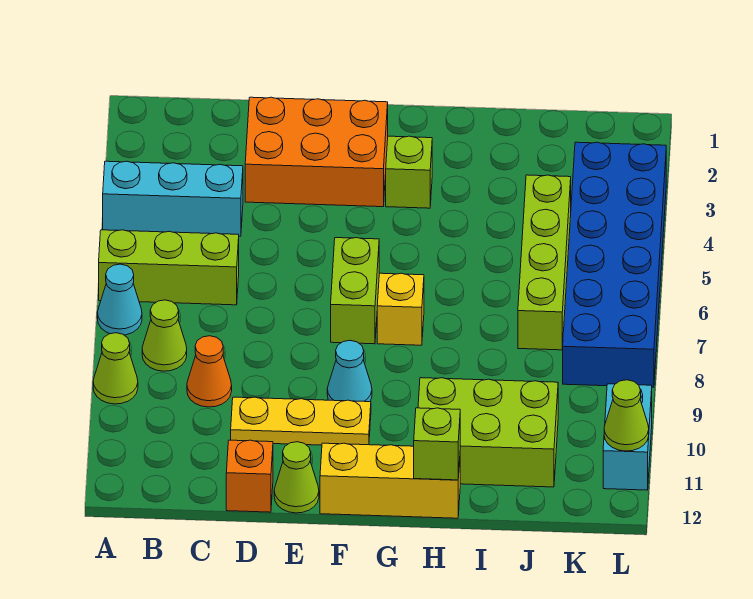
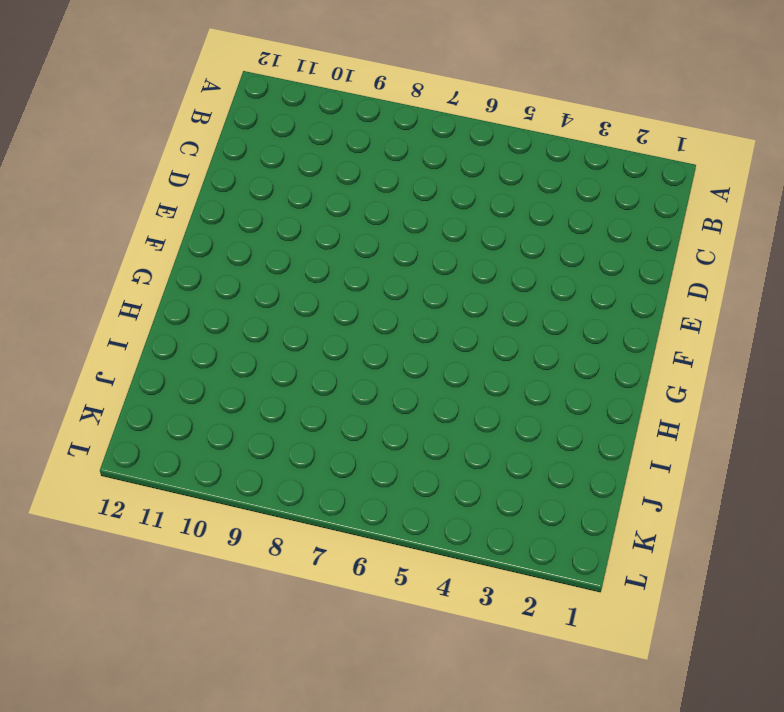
none -> cyan 1x3 brick [103,161,243,236]
none -> lime 1x3 brick [99,230,239,305]
none -> cyan 1x1 cone [97,264,142,335]

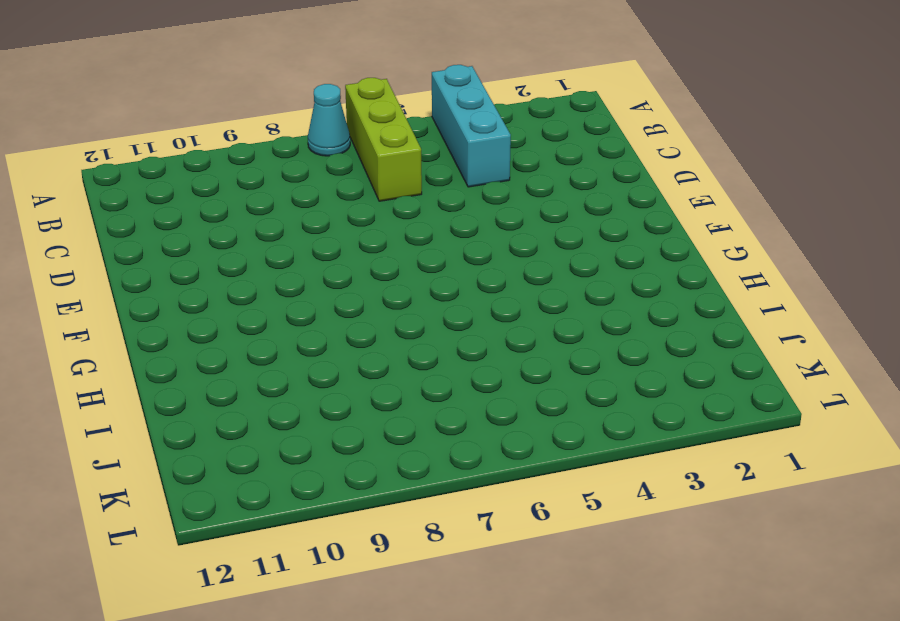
none -> lime 1x1 cone [93,333,138,404]
none -> lime 1x1 cone [142,300,187,371]
none -> orange 1x1 cone [187,336,232,407]

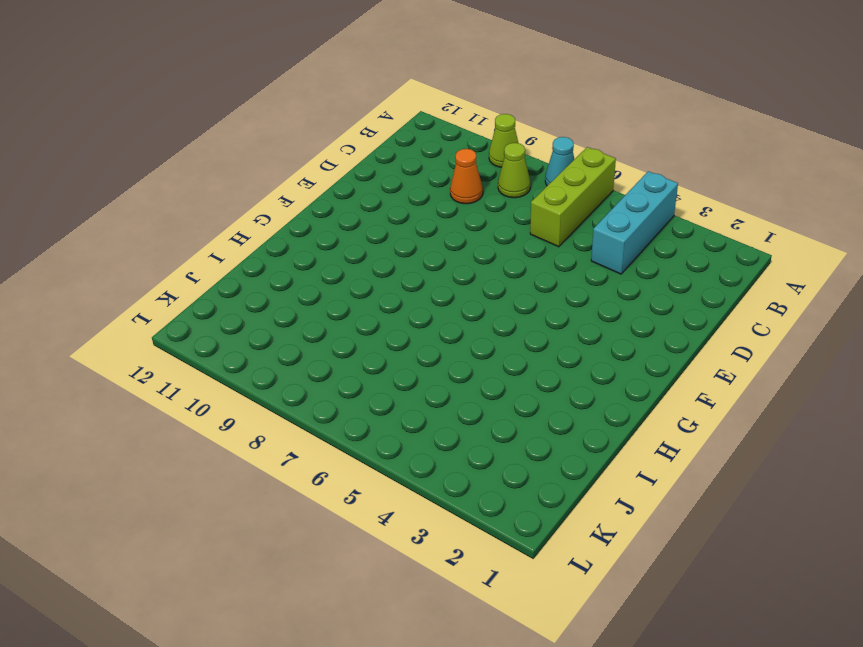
none -> orange 2x3 brick [245,97,388,207]
none -> yellow 1x3 plate [231,397,371,445]
none -> orange 1x1 brick [226,440,273,512]

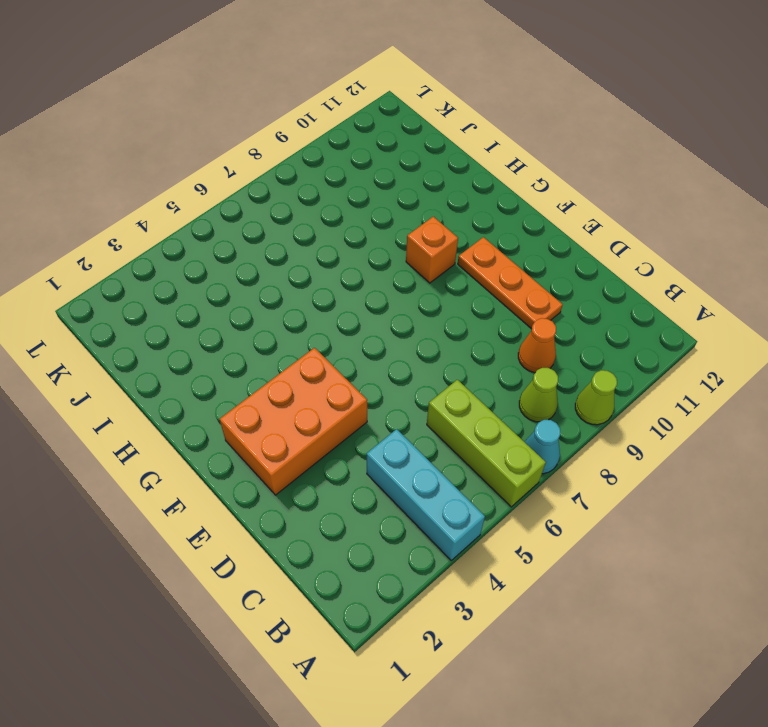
orange 1x3 plate [458,237,563,329] -> yellow 1x3 plate [231,397,371,445]
orange 2x3 brick [220,348,367,495] -> orange 2x3 brick turned to [245,97,388,207]
orange 1x1 brick [406,217,458,283] -> orange 1x1 brick moved to [226,440,273,512]
none -> lime 1x1 cone [274,442,319,513]
none -> lime 1x2 brick [331,238,379,344]
none -> cyan 1x1 cone [327,340,372,402]

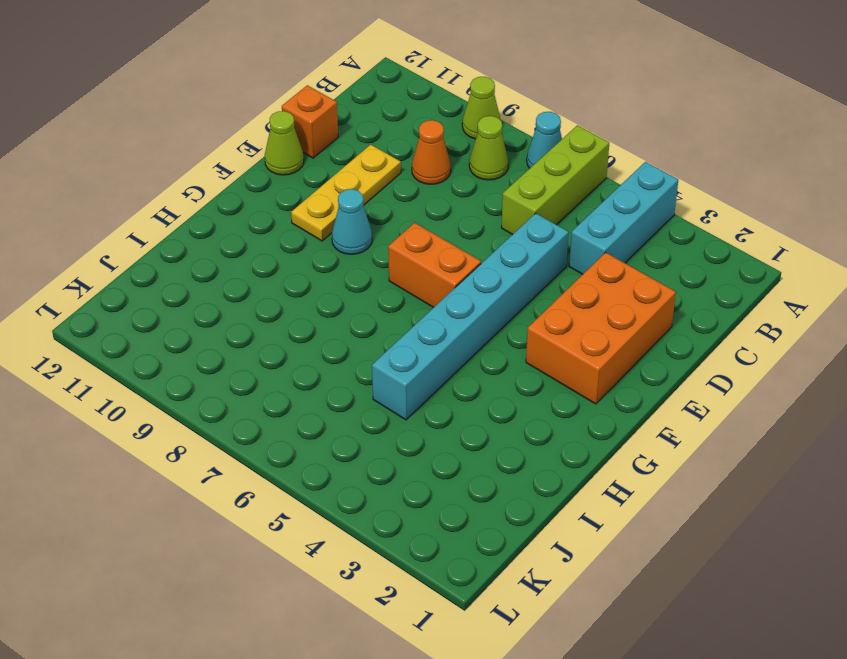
cyan 1x6 brick [372,213,569,420] -> none
orange 1x2 brick [388,223,481,307] -> lime 1x2 brick [331,238,379,344]
none -> yellow 1x3 brick [320,443,460,518]
none -> lime 1x1 brick [386,136,432,208]
none -> yellow 1x1 brick [377,273,424,345]

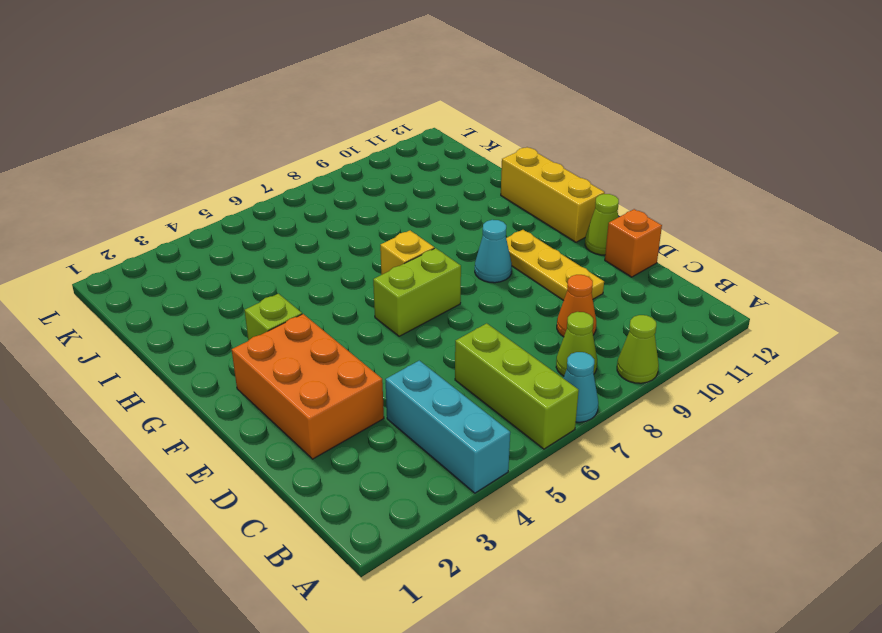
none -> lime 2x3 brick [418,378,558,487]
none -> lime 1x4 brick [518,175,571,350]
none -> blue 2x6 brick [562,142,666,387]

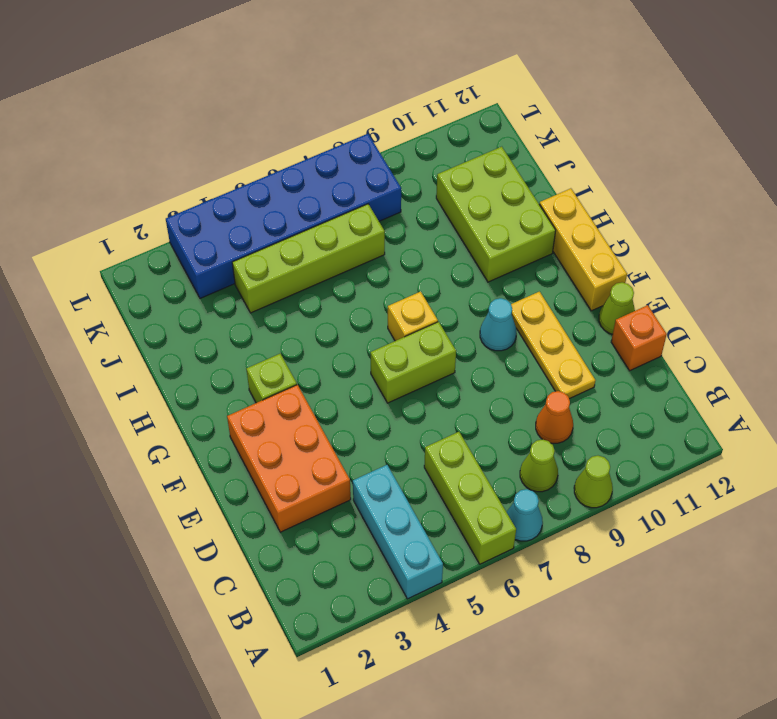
none -> cyan 1x2 brick [603,384,652,490]
none -> lime 1x1 brick [414,408,460,480]
none -> lime 1x1 cone [604,380,649,451]

